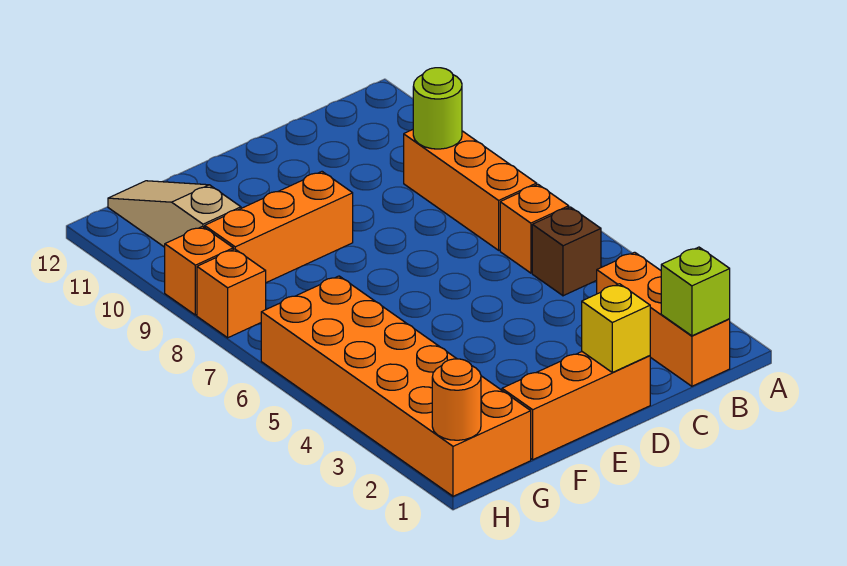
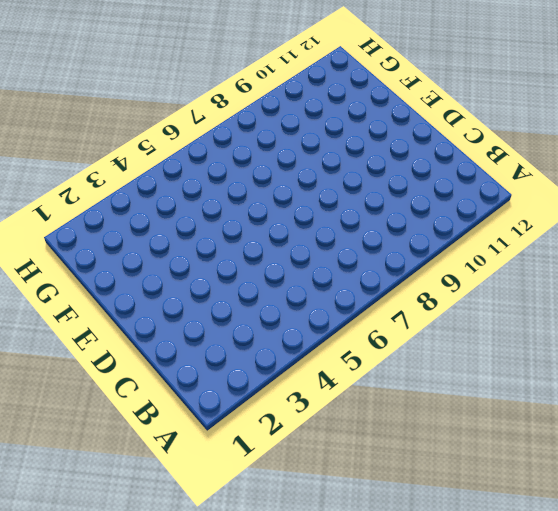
none -> orange 1x3 brick [597,252,730,386]
none -> brown 1x1 brick [532,207,601,296]
none -> orange 1x1 brick [500,184,569,273]

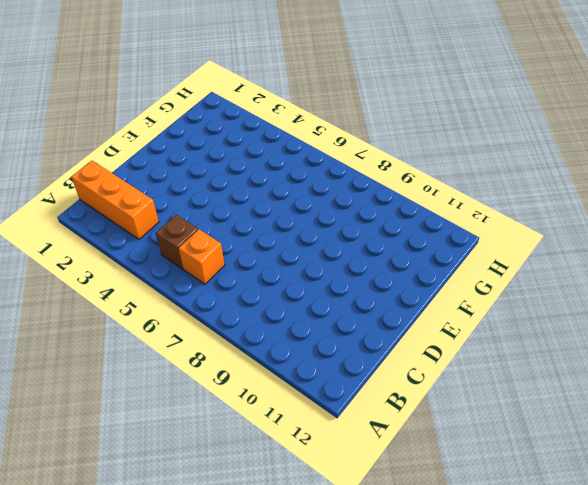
none -> orange 1x3 brick [404,130,537,250]
none -> orange 1x3 brick [502,352,650,459]
none -> orange 1x3 brick [205,172,353,283]

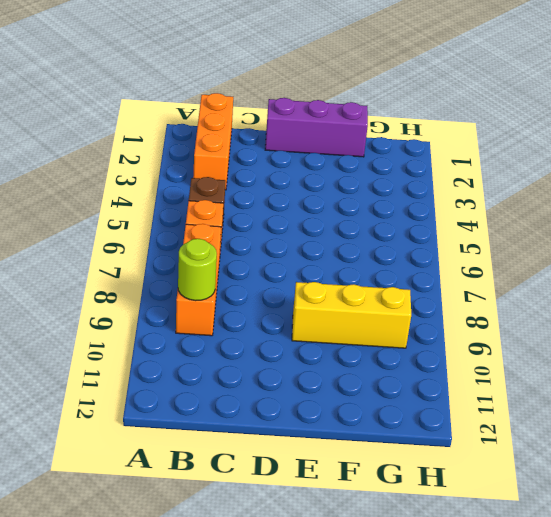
purple 1x3 brick [265,98,368,157] -> orange 1x3 brick [502,352,650,459]
yellow 1x3 brick [292,282,411,348] -> orange 1x3 brick [205,172,353,283]
none -> orange 2x6 brick [261,276,531,496]
none -> tan 1x3 slope [108,181,241,247]
none -> orange 1x1 brick [197,249,266,338]

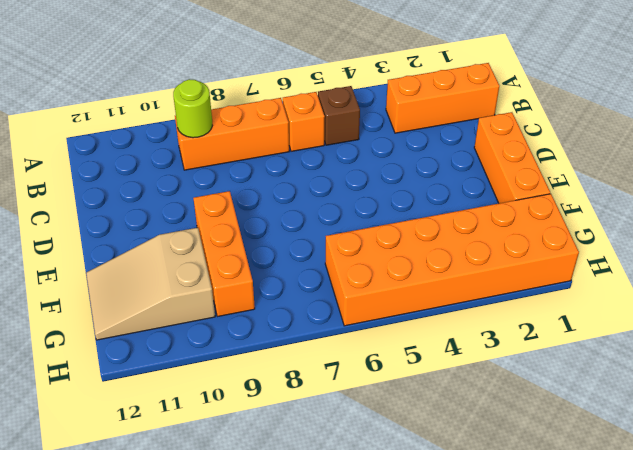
tan 2x3 slope [86,228,215,340] -> tan 1x3 slope [108,181,241,247]
none -> orange 1x1 brick [197,249,266,338]
none -> orange 1x1 brick [165,226,233,315]
none -> lime 1x1 brick [661,247,730,336]

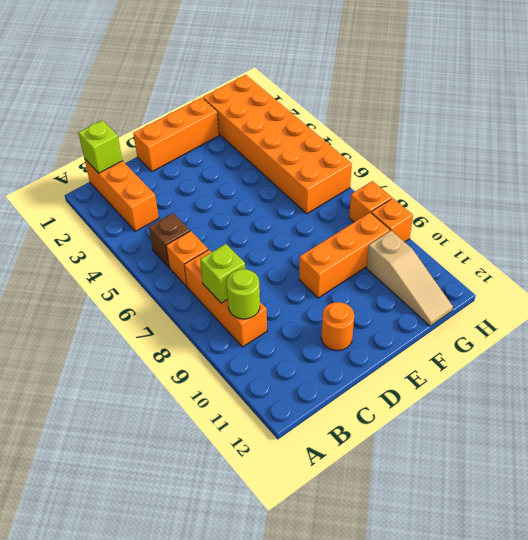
lime 1x1 brick [200,244,245,303] -> none
orange 1x1 round brick [321,302,354,351] -> orange 1x1 round brick moved to [432,359,481,440]
none -> yellow 1x1 brick [582,284,650,372]

